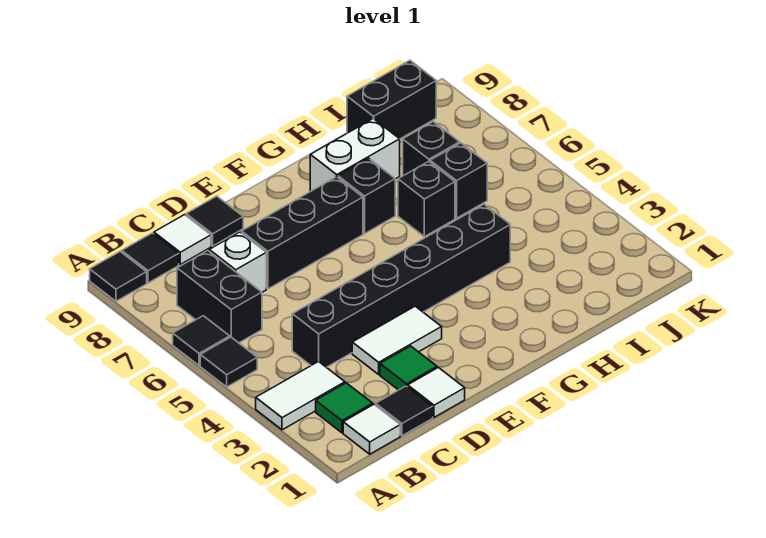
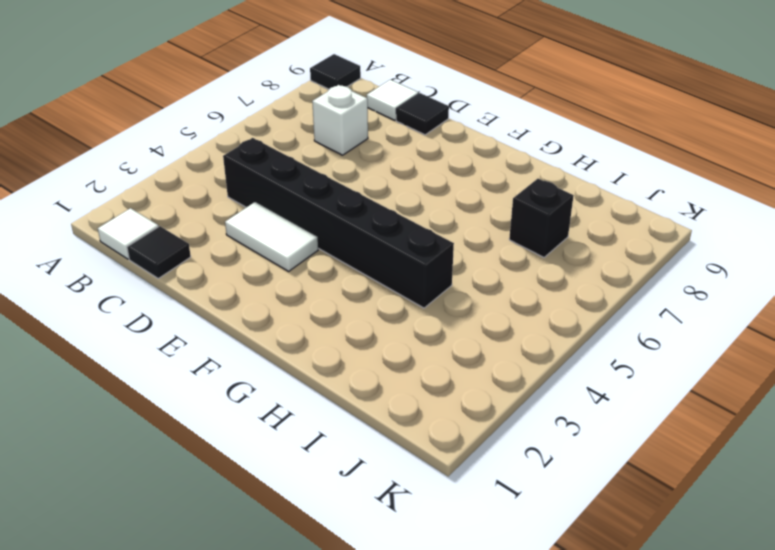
none -> white 1x2 tile [256,361,345,430]
none -> black 1x1 tile [200,337,257,387]
none -> black 1x1 tile [173,316,230,366]

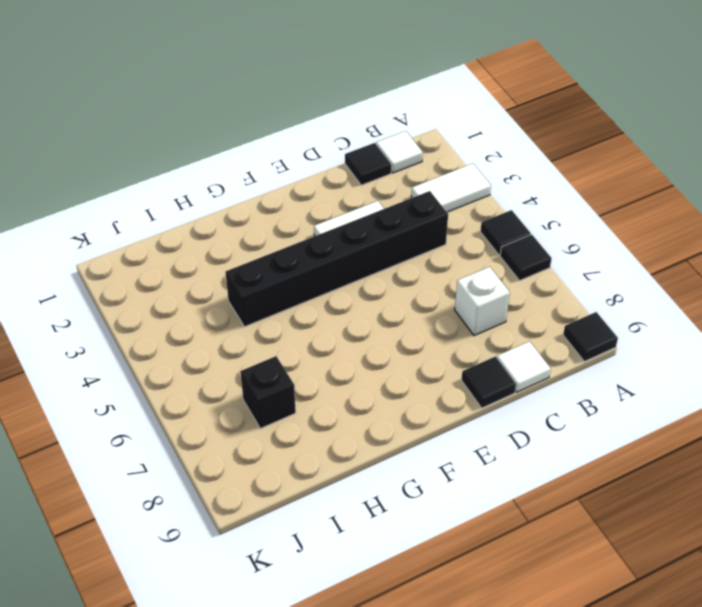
none -> green 1x1 tile [316,383,373,433]
none -> black 1x2 brick [177,251,262,343]
none -> black 1x1 tile [122,233,179,283]

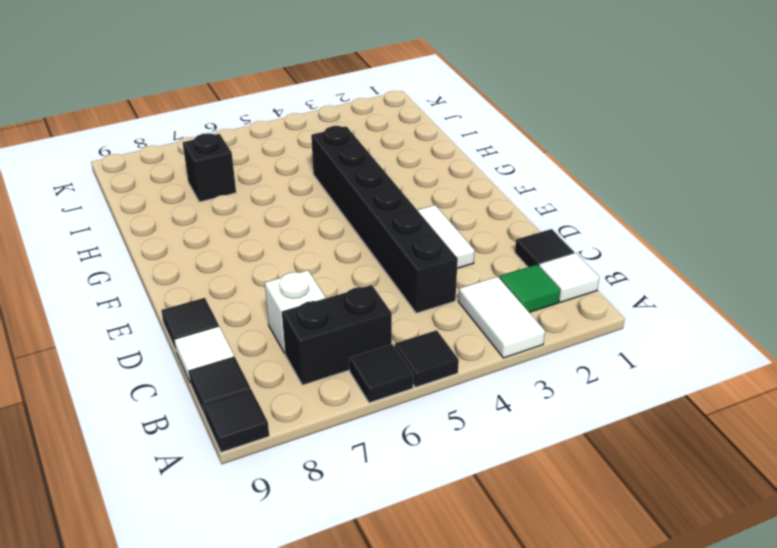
none -> white 1x1 tile [408,368,465,417]
none -> green 1x1 tile [380,346,437,390]
none -> black 1x3 brick [242,177,363,289]

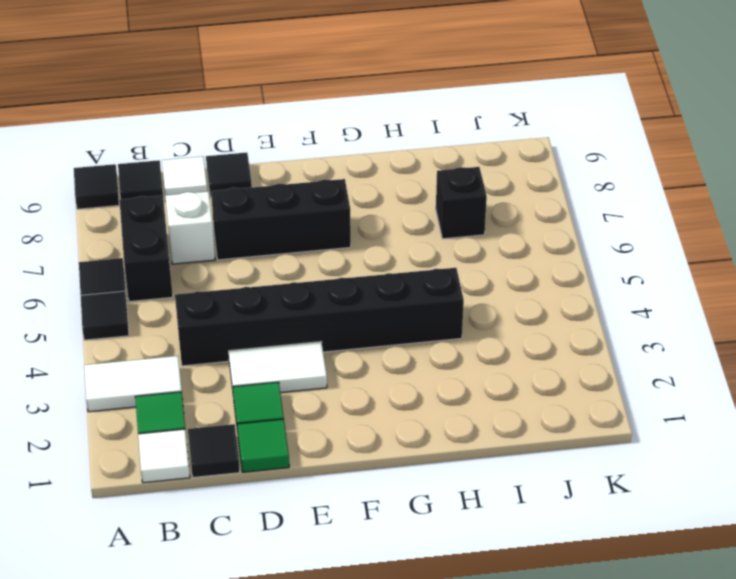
green 1x1 tile [237,419,289,472] -> white 1x1 tile [408,368,465,417]
none -> black 1x1 brick [338,158,395,234]
none -> white 1x2 brick [310,119,400,191]
none -> black 1x1 brick [398,161,455,237]

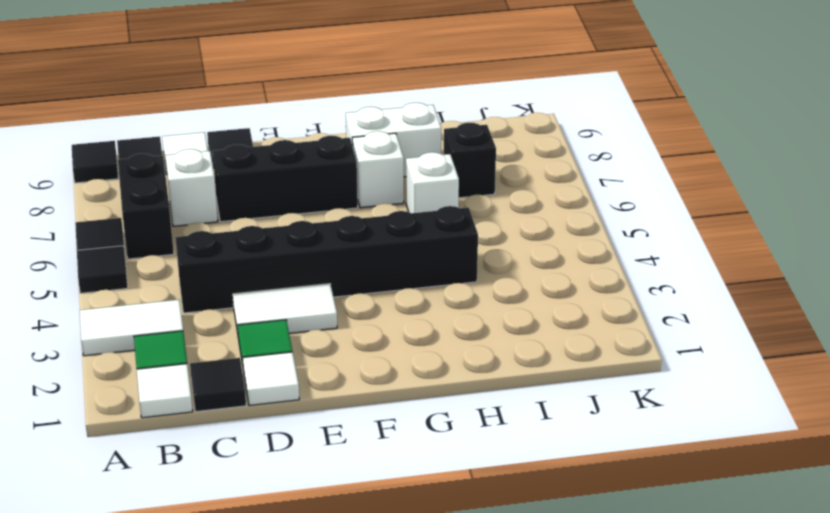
white 1x1 brick [352,131,404,208] -> black 1x1 brick [338,158,395,234]
white 1x1 brick [406,152,459,213] -> black 1x1 brick [398,161,455,237]
none -> black 1x1 brick [430,143,487,218]
none -> black 1x2 brick [347,60,436,139]

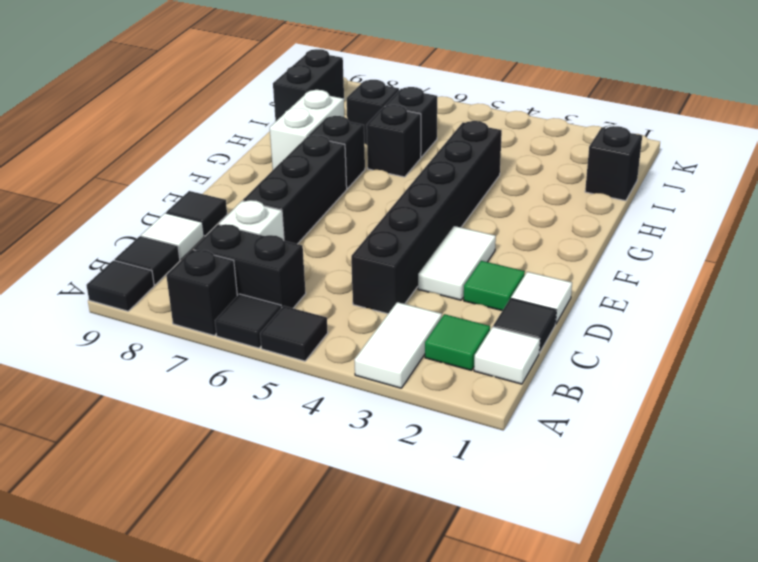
black 1x1 brick [166,250,237,335] -> none
black 1x1 brick [585,126,642,201] -> none

